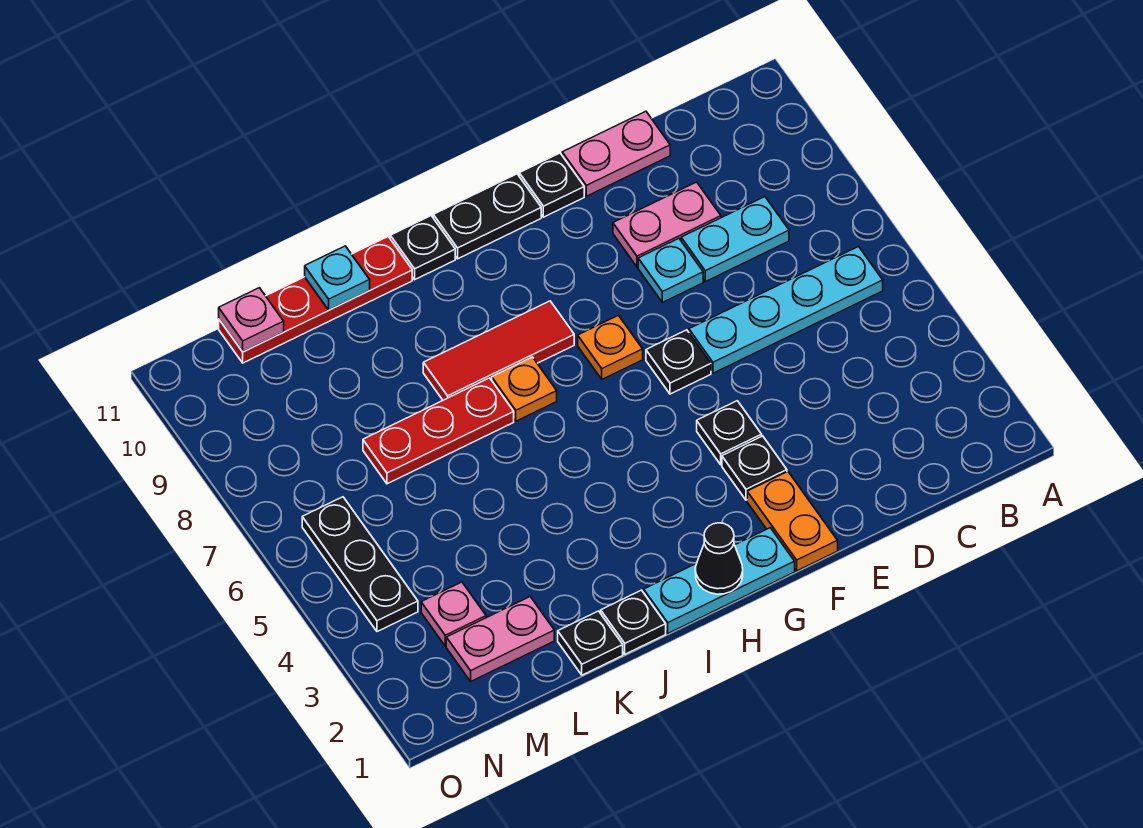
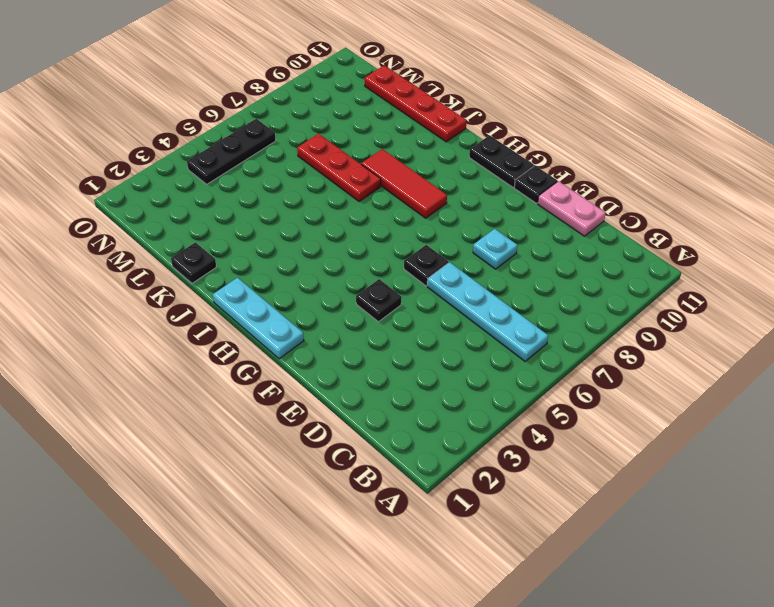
none -> cyan 1x2 plate [681,197,789,282]
none -> pink 1x2 plate [613,182,721,267]
none -> orange 1x2 plate [747,472,838,571]

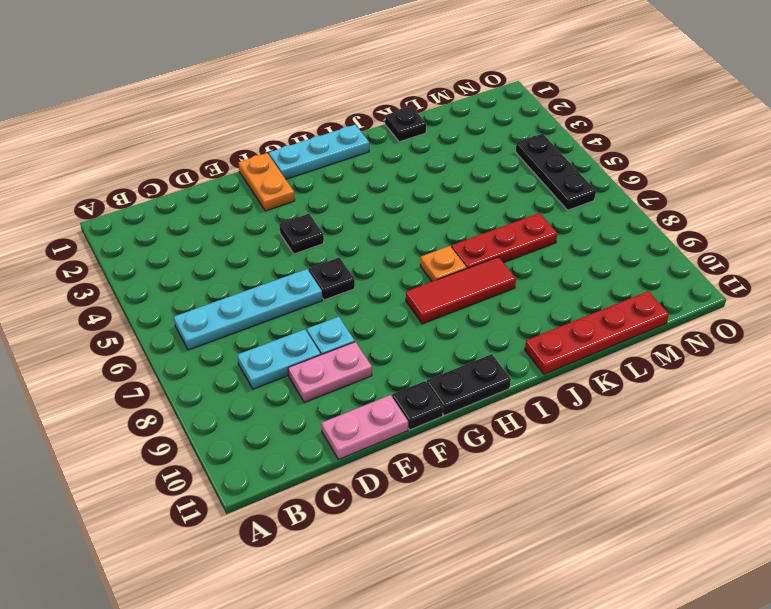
none -> black 1x1 plate [722,436,787,500]
none -> orange 1x1 plate [578,315,643,379]
none -> black 1x1 plate [390,216,455,280]

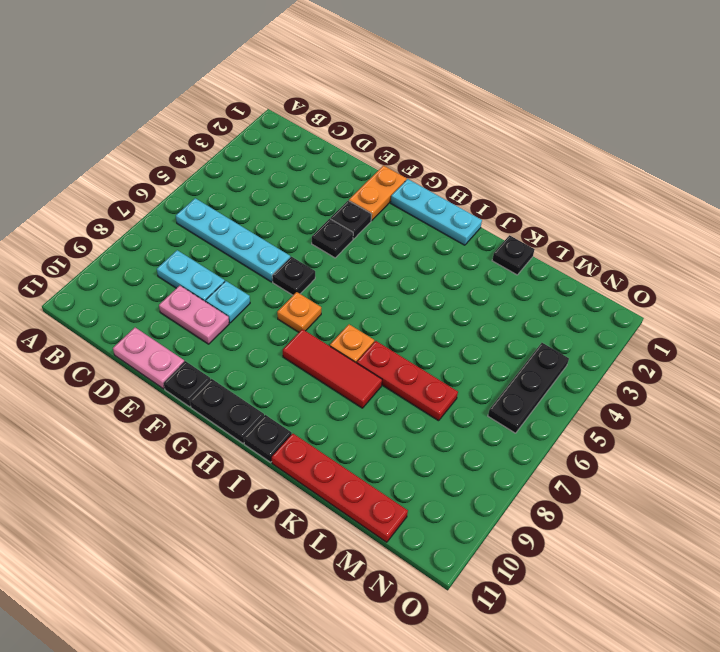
none -> black 1x1 plate [601,590,666,654]
none -> pink 1x2 plate [446,597,554,681]
none -> pink 1x1 plate [421,582,486,646]

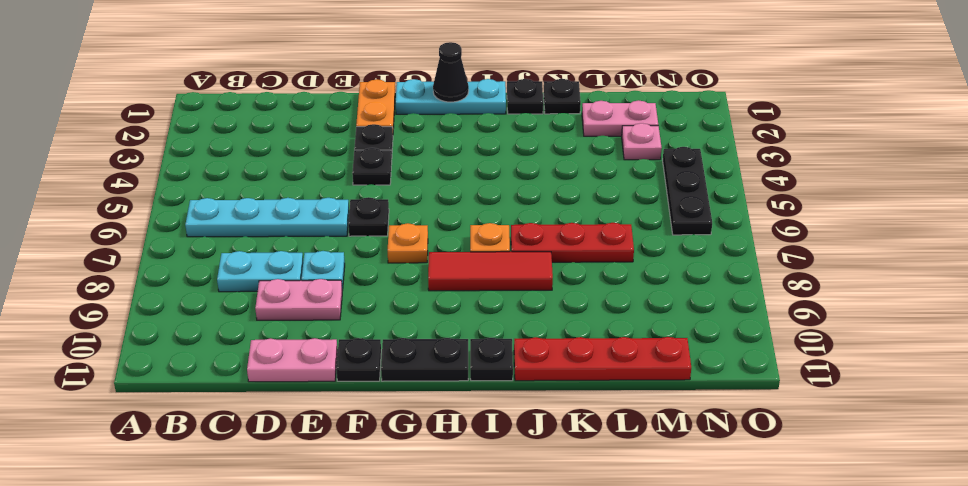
none -> cyan 1x1 plate [305,246,370,310]
none -> pink 1x1 plate [219,288,284,352]

